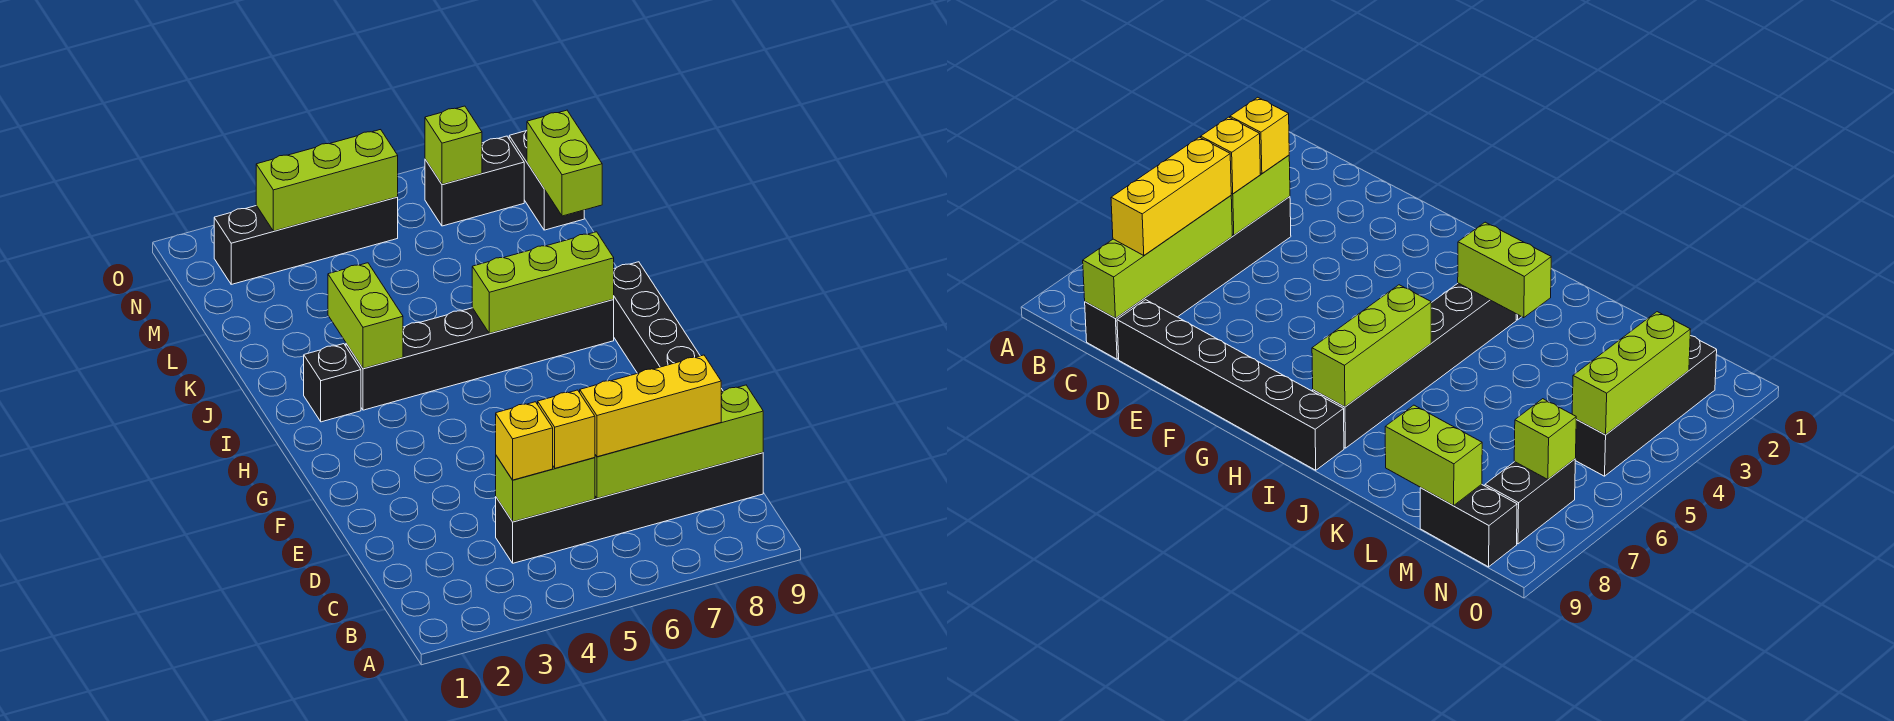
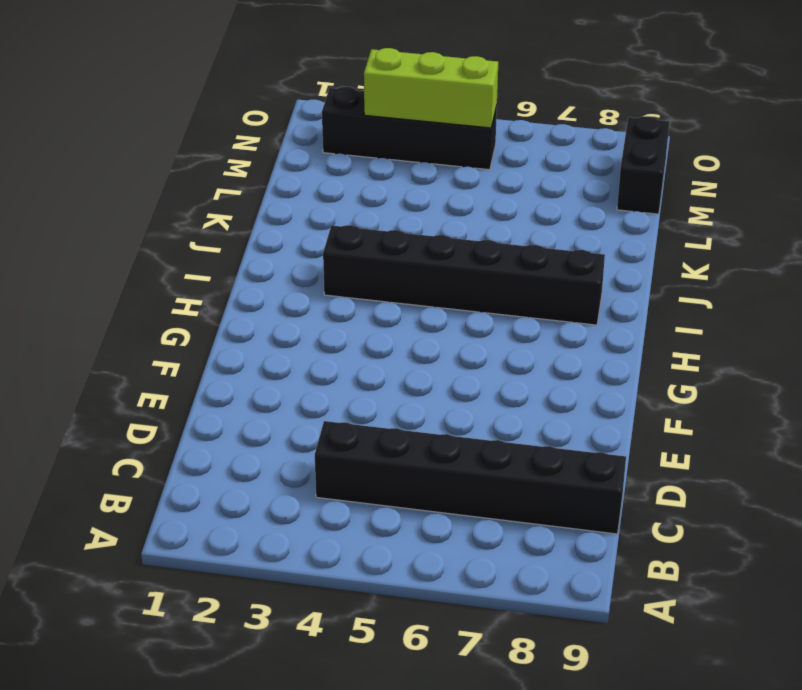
none -> black 1x6 brick [613,262,723,392]
none -> black 1x1 brick [304,344,361,422]
none -> black 1x2 brick [425,136,524,226]

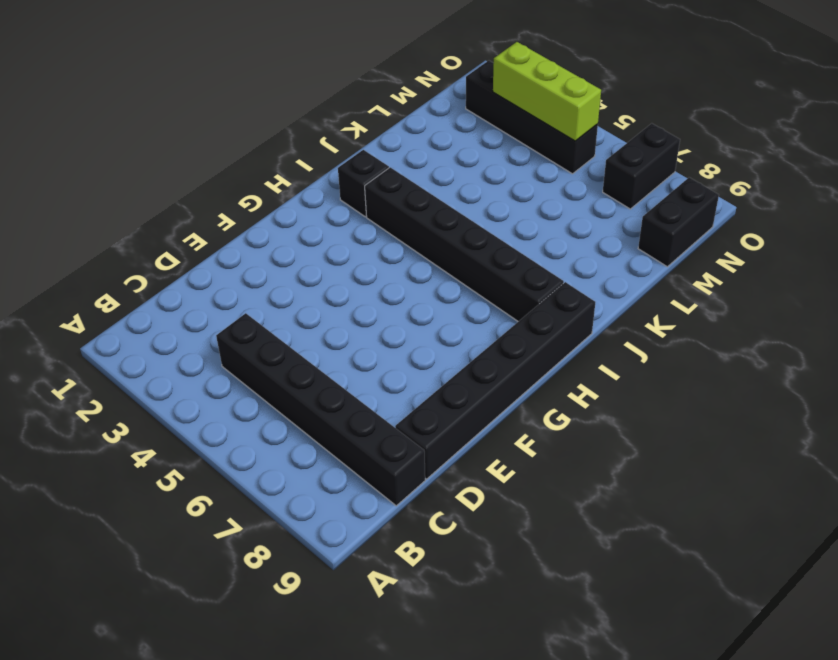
black 1x2 brick [603,123,680,209] -> black 1x2 brick turned to [425,136,524,226]
none -> lime 1x2 brick [496,456,595,522]
none -> lime 1x4 brick [595,385,763,498]
none -> lime 1x2 brick [328,263,403,369]

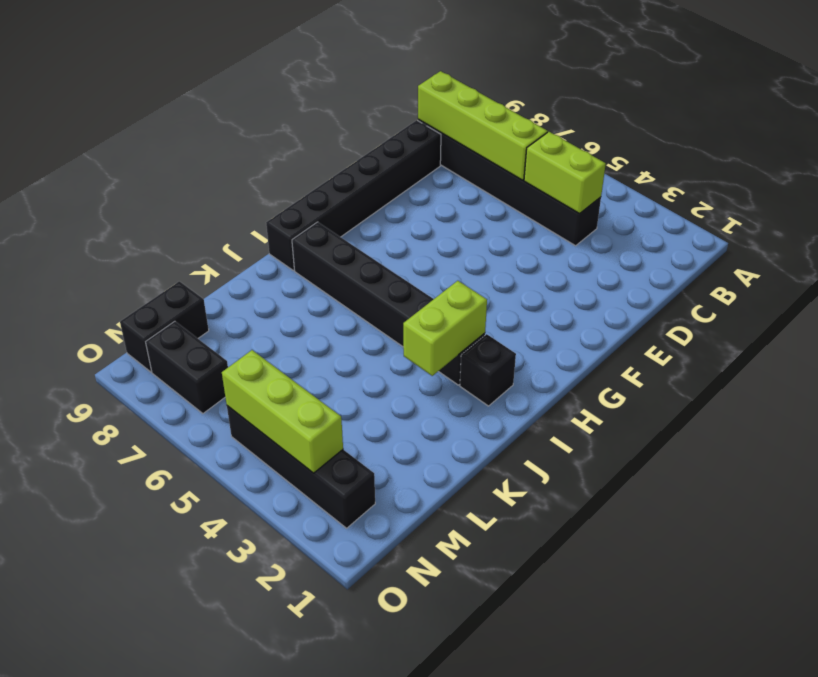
none -> lime 1x3 brick [472,232,614,334]
none -> lime 1x2 brick [527,110,602,216]
none -> lime 1x1 brick [425,106,482,185]

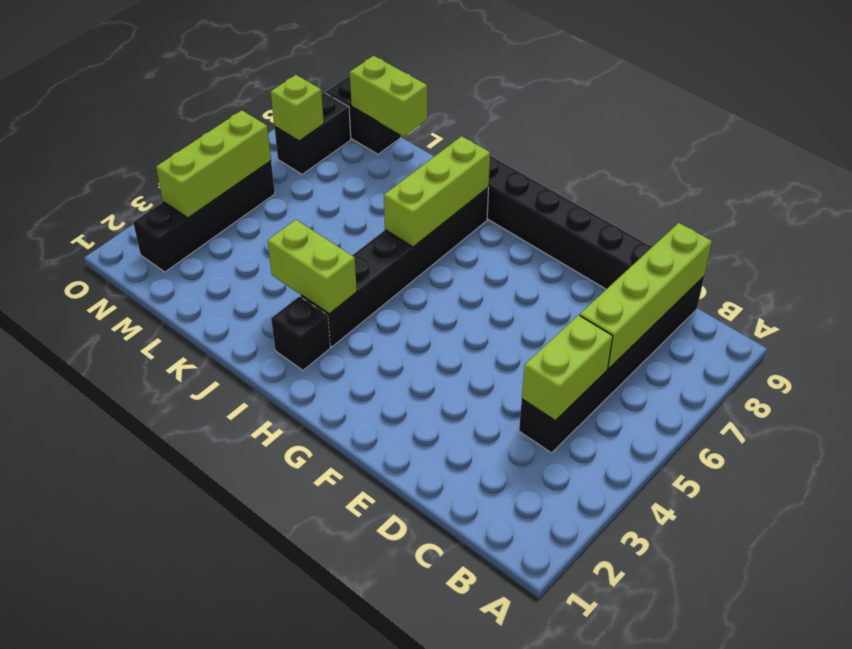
none -> yellow 1x1 brick [496,402,553,480]
none -> yellow 1x1 brick [538,390,595,468]
none -> yellow 1x3 brick [580,355,721,457]

